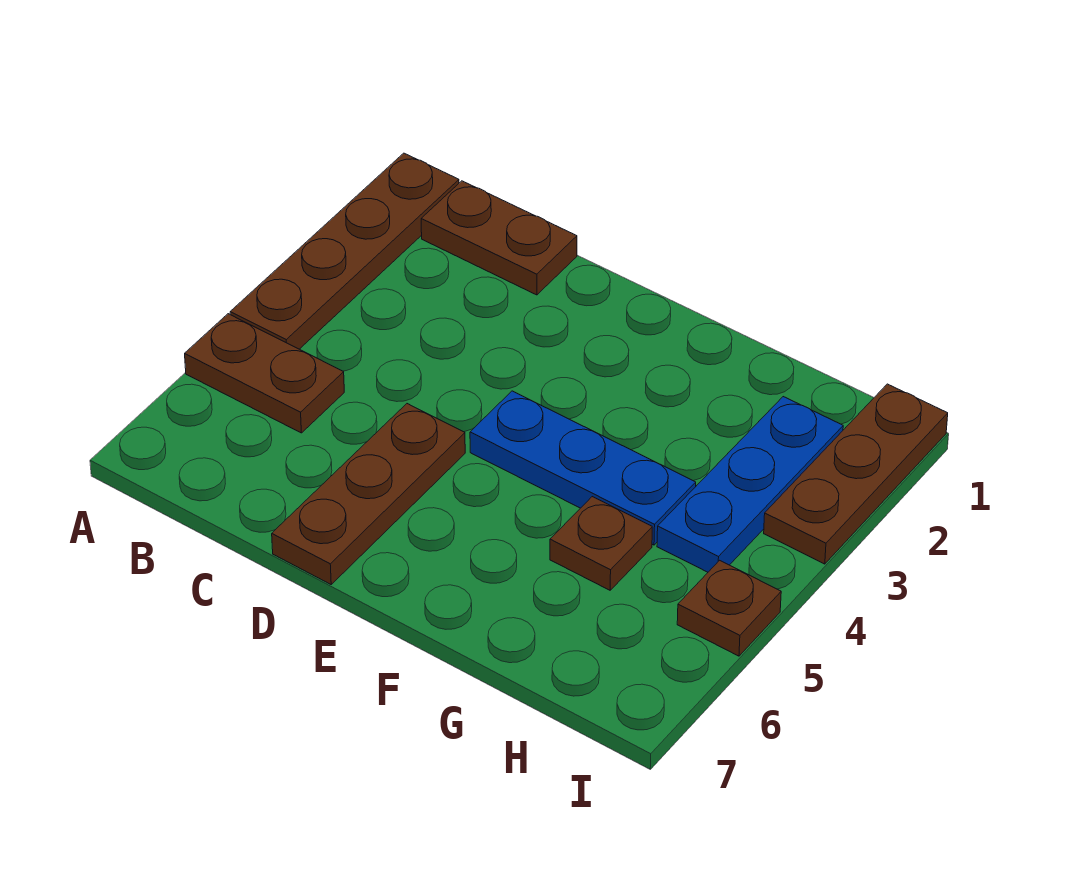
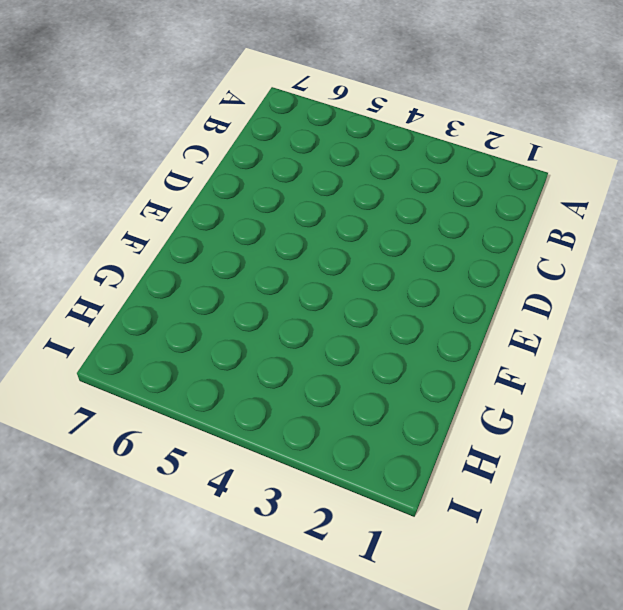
none -> brown 1x4 plate [230,153,459,349]
none -> brown 1x2 plate [185,314,344,433]

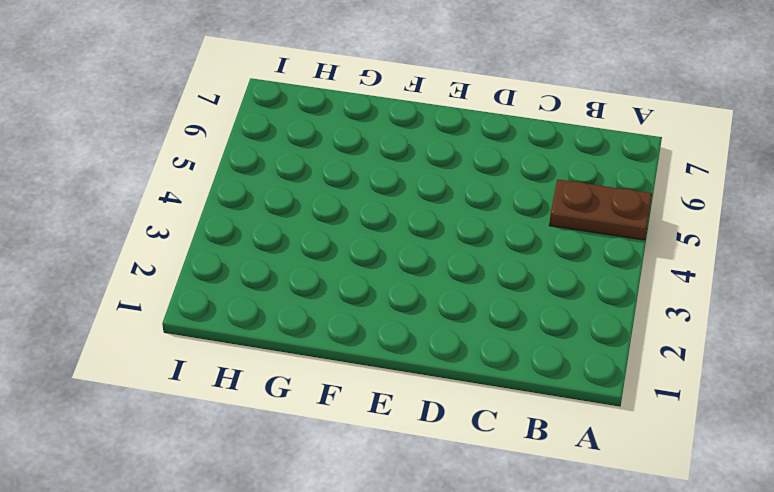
none -> brown 1x4 plate [230,153,459,349]
none -> brown 1x2 plate [421,181,577,295]

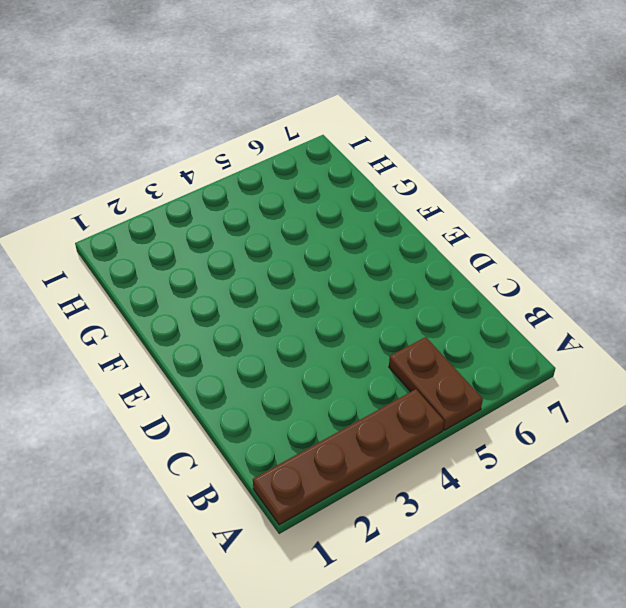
none -> brown 1x2 plate [421,181,577,295]
none -> brown 1x3 plate [272,404,465,584]

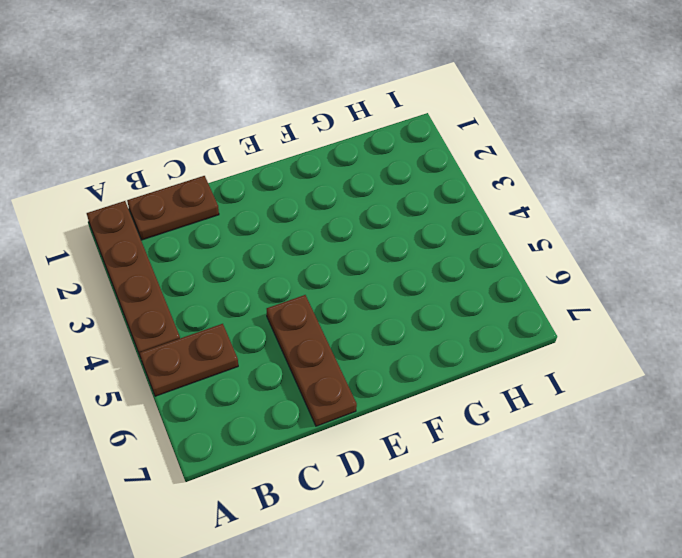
none -> blue 1x3 plate [470,391,696,545]
none -> brown 1x1 plate [550,497,652,590]

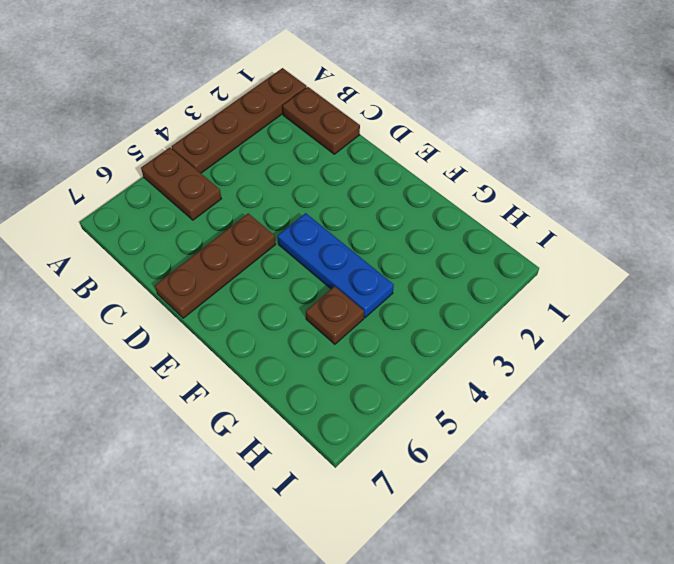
none -> blue 1x3 plate [657,397,843,572]
none -> brown 1x3 plate [764,384,948,564]

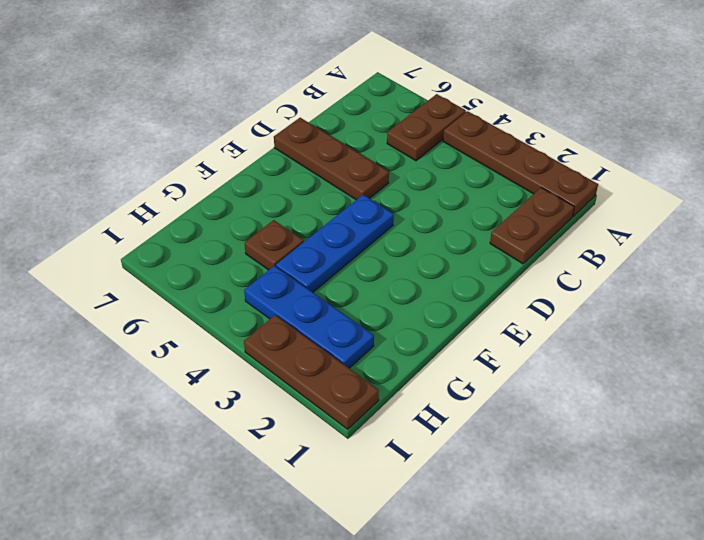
none -> brown 1x1 plate [677,560,781,656]

